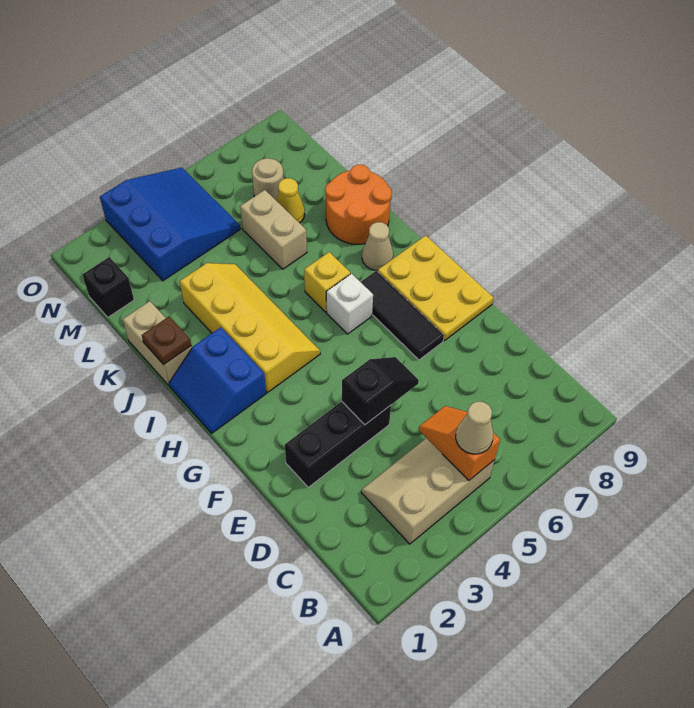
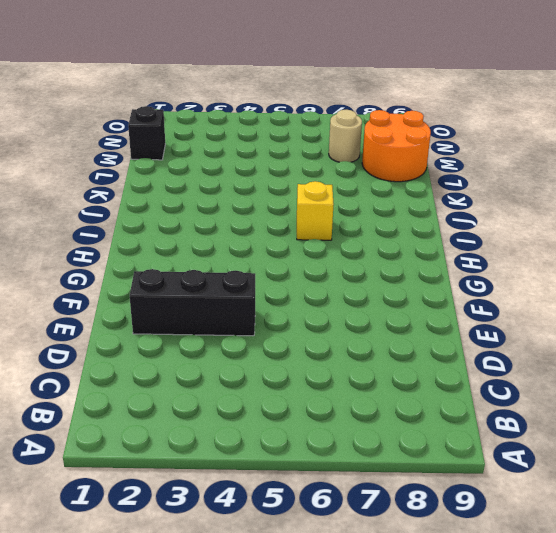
orange 2x2 round brick [362,110,431,182] -> orange 2x2 round brick moved to [325,165,392,244]
none -> tan 2x3 slope [361,438,495,544]
none -> black 1x3 tile [361,271,444,360]
none -> yellow 2x3 plate [378,235,494,341]

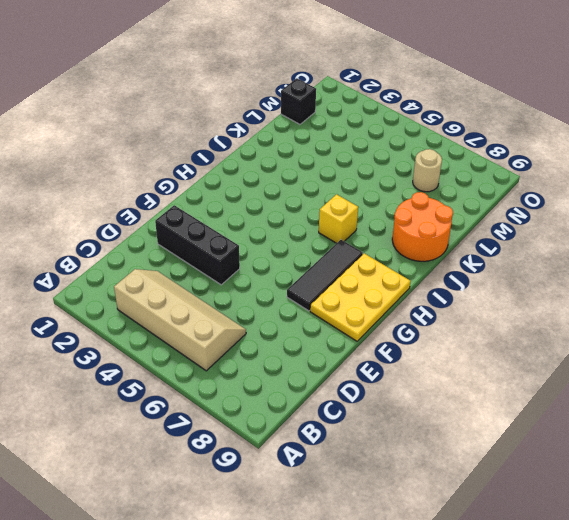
tan 2x4 slope [114,269,246,371] -> tan 2x3 slope [361,438,495,544]
none -> blue 2x2 slope [169,327,266,433]
none -> yellow 2x4 slope [180,263,320,392]
none -> white 1x1 brick [326,274,373,334]

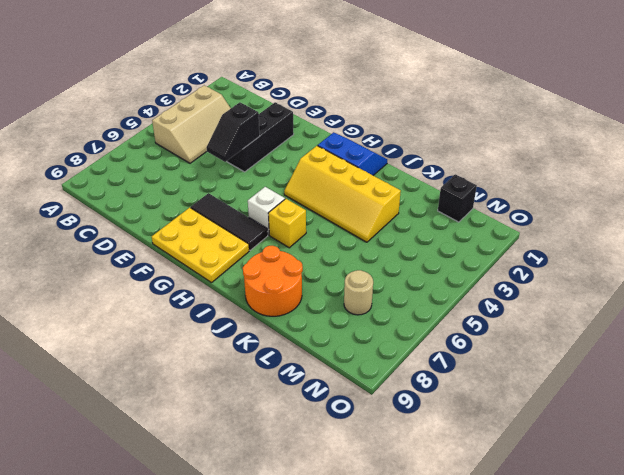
none -> tan 1x1 cone [362,222,393,270]
none -> tan 1x2 brick [123,301,192,385]
none -> tan 1x2 brick [240,190,307,269]

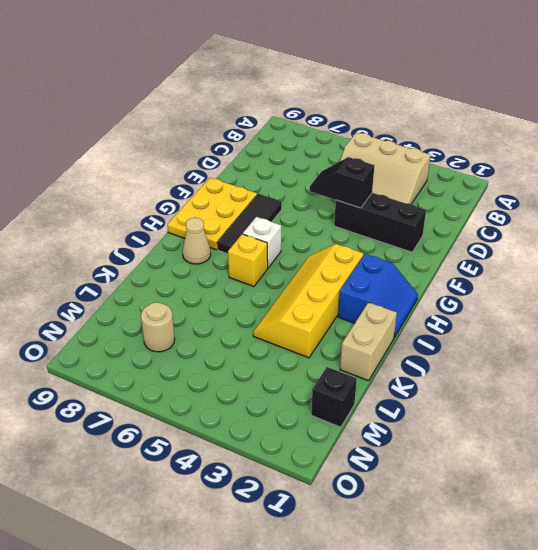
none -> orange 2x2 round brick [325,165,392,244]
none -> tan 1x2 brick [240,190,307,269]
none -> yellow 1x1 cone [276,178,305,223]

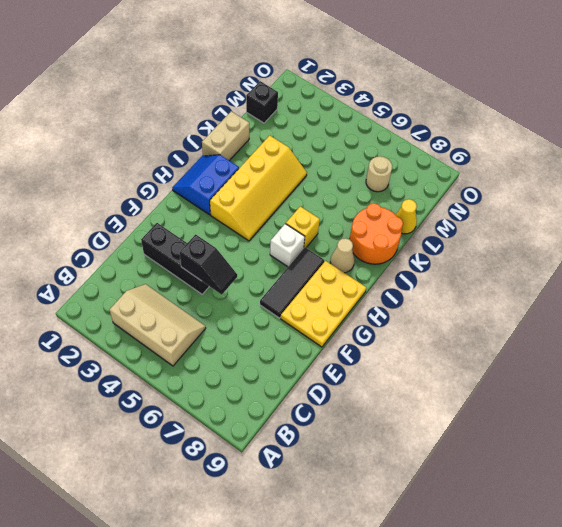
yellow 1x1 cone [396,199,417,234] -> yellow 1x1 cone moved to [276,178,305,223]
none -> tan 1x2 brick [240,190,307,269]
none -> blue 3x3 slope [100,168,240,281]
none -> orange 1x2 slope [419,406,500,480]

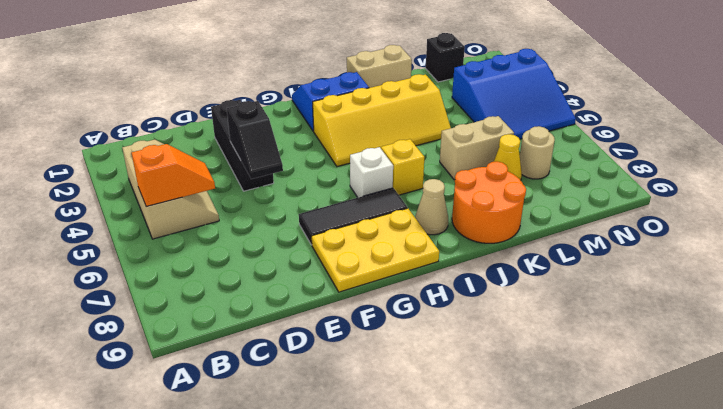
none -> brown 1x1 plate [142,316,191,365]
none -> tan 1x1 cone [456,402,493,454]

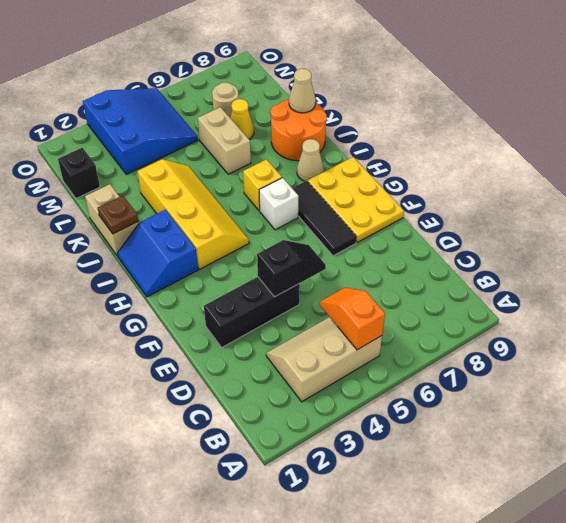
tan 1x1 cone [289,69,316,113] -> tan 1x1 cone moved to [456,402,493,454]

